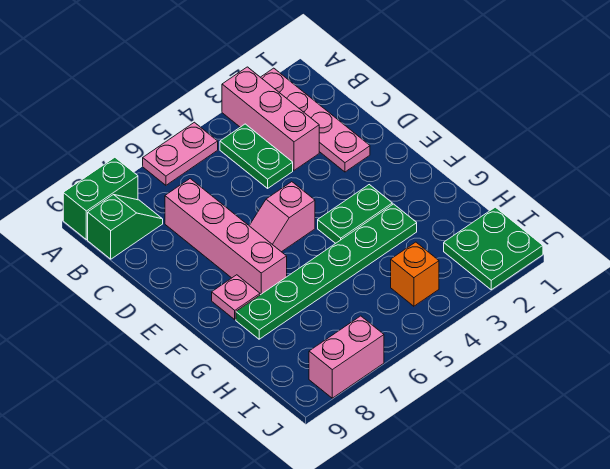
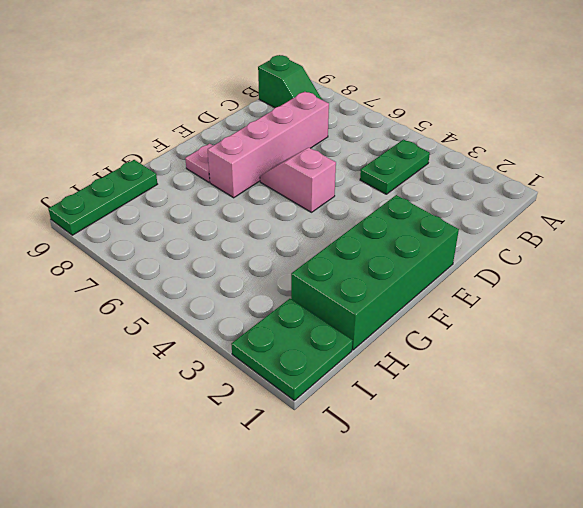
green 2x4 brick [291,195,459,350] -> none
green 1x3 plate [48,160,157,235] -> none
none -> pink 1x4 plate [261,68,370,172]
none -> pink 1x3 brick [222,67,319,170]
none -> pink 1x2 plate [143,122,218,185]

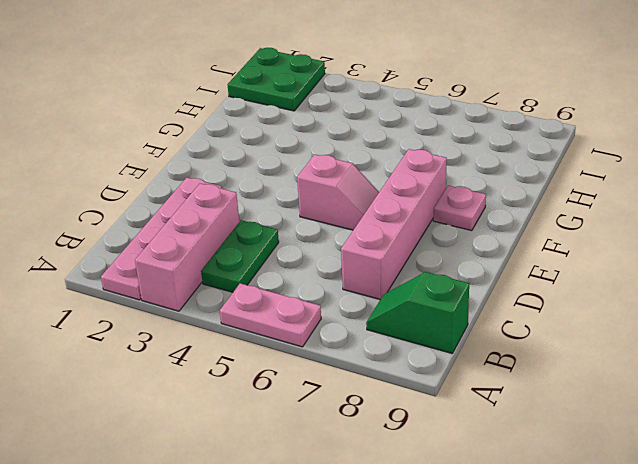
none -> green 1x2 brick [63,157,138,240]
none -> green 1x2 plate [318,185,392,243]
none -> green 1x6 plate [236,204,417,339]

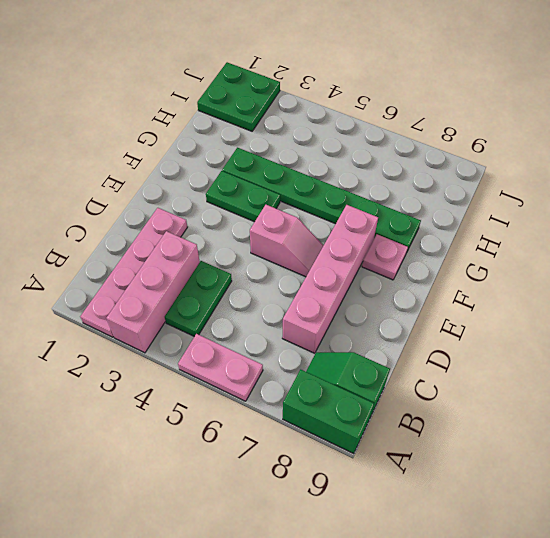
none -> orange 1x1 brick [391,242,439,306]
none -> pink 1x2 brick [309,316,384,398]

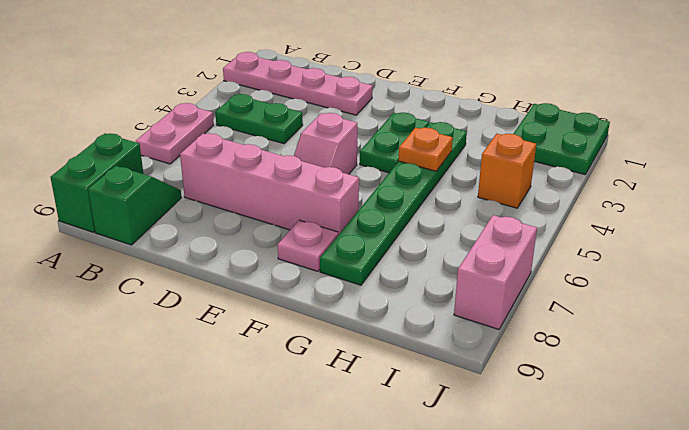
orange 1x1 plate [398,128,453,171] -> none
none -> pink 1x3 brick [222,67,319,170]

